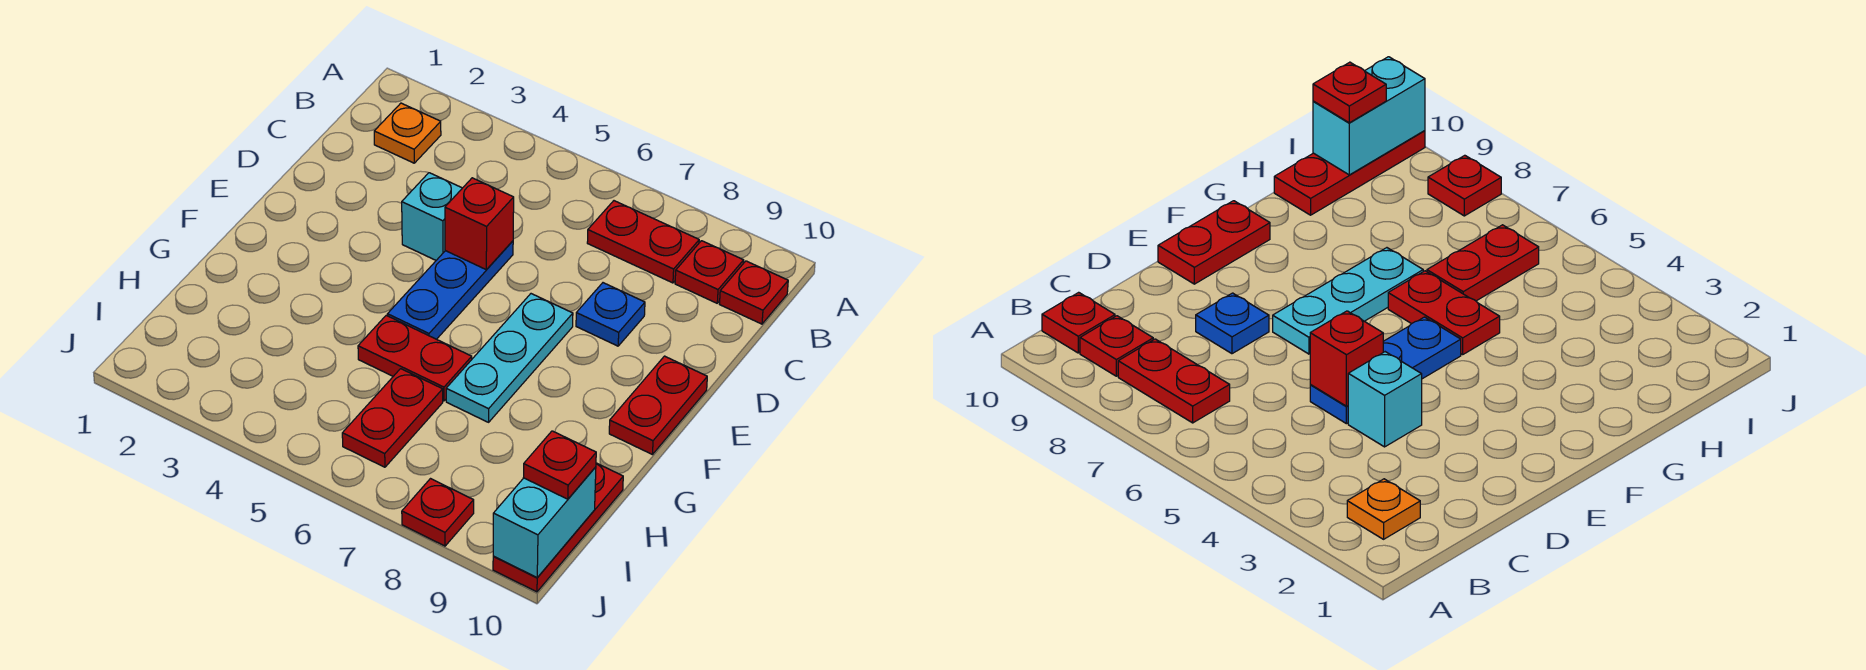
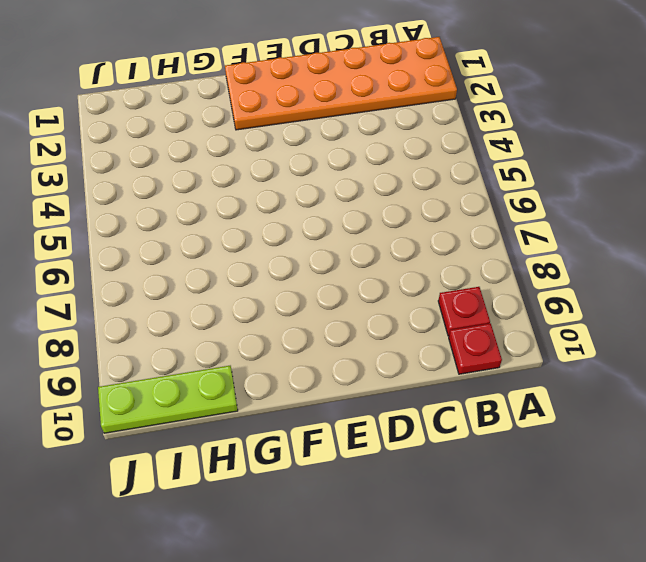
orange 2x6 plate [225,37,457,130] -> orange 1x1 plate [374,103,441,163]
lime 1x3 plate [98,366,238,433] -> red 1x3 plate [493,463,623,592]
none -> red 1x2 plate [587,201,699,283]
none -> cyan 1x1 brick [402,173,462,260]
none -> blue 1x3 plate [387,241,513,339]

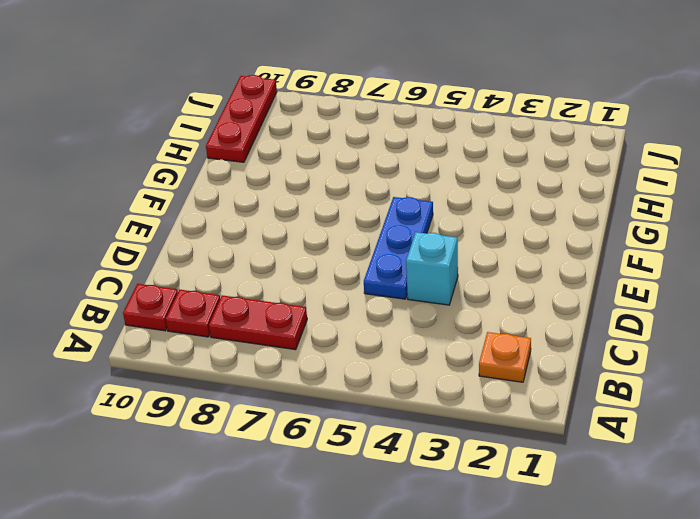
none -> blue 1x1 plate [576,283,645,346]
none -> cyan 1x3 plate [446,294,573,422]
none -> red 1x2 plate [609,356,707,455]

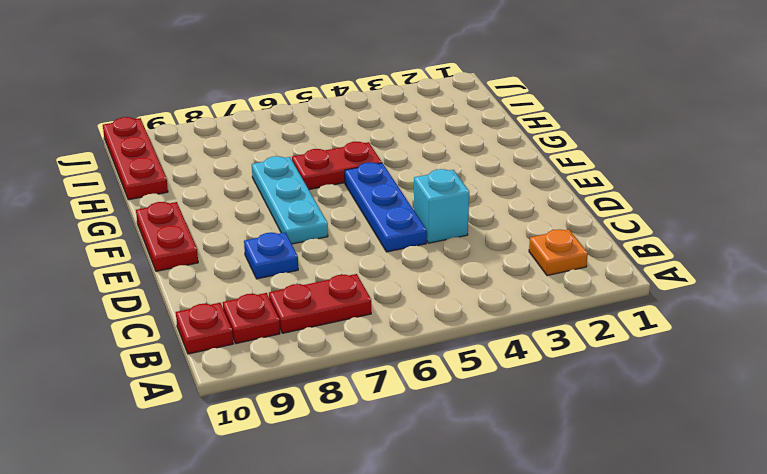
none -> red 1x2 plate [342,369,443,467]
none -> red 1x1 plate [402,479,474,546]
none -> red 1x1 brick [445,178,514,270]

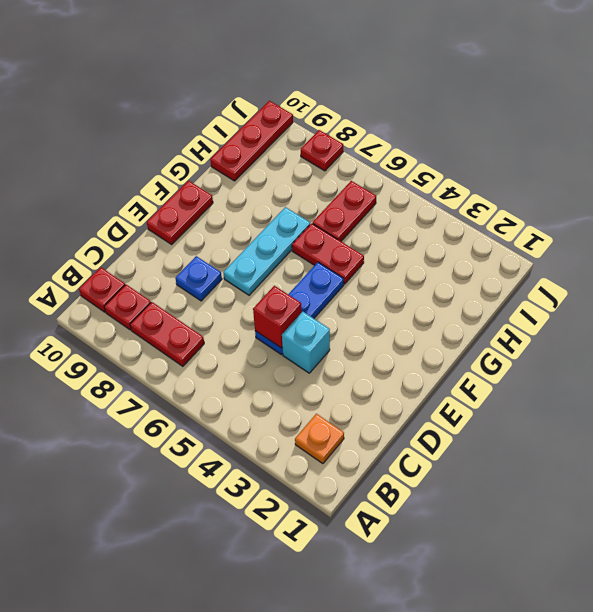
none -> cyan 1x2 brick [493,467,596,578]
none -> red 1x1 plate [524,431,596,499]

